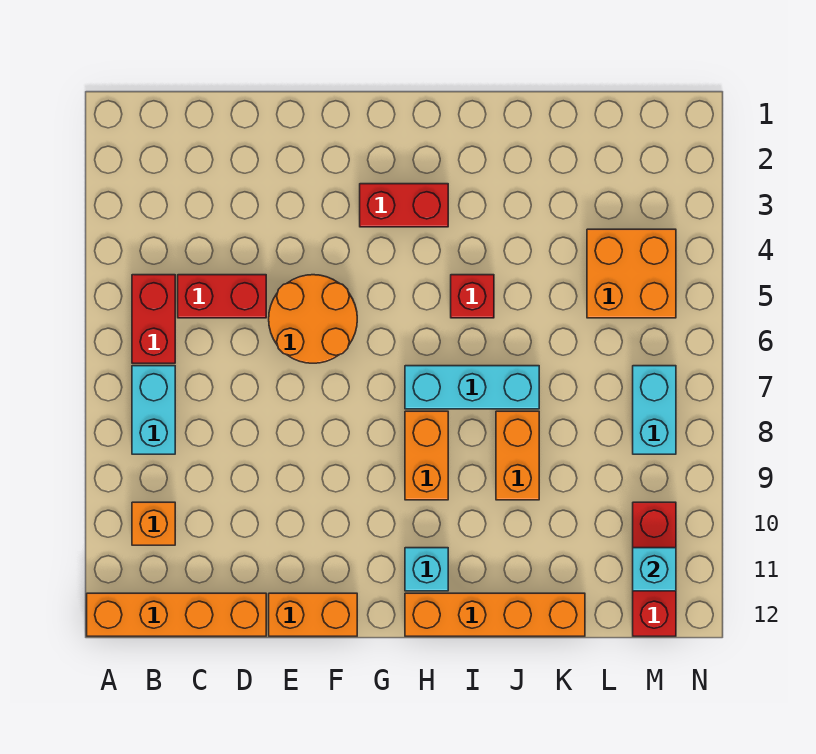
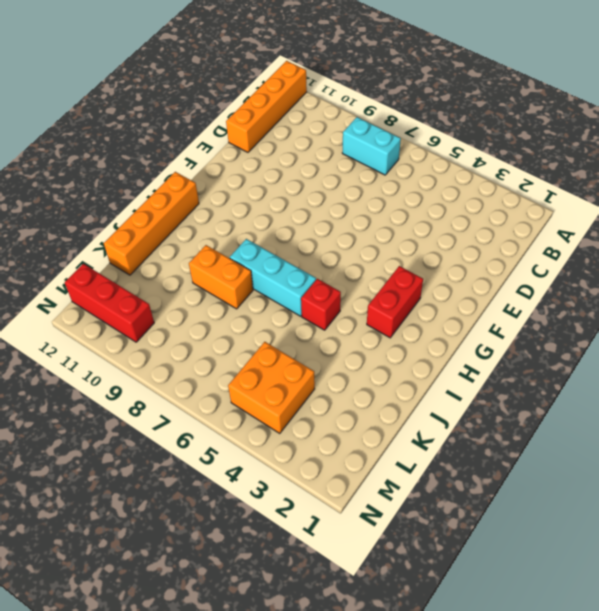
cyan 1x3 brick [230,239,316,316] -> cyan 1x3 brick turned to [405,366,539,409]
none -> red 1x2 brick [132,275,175,363]
none -> orange 1x1 brick [132,502,175,545]
none -> red 1x2 brick [178,275,266,318]

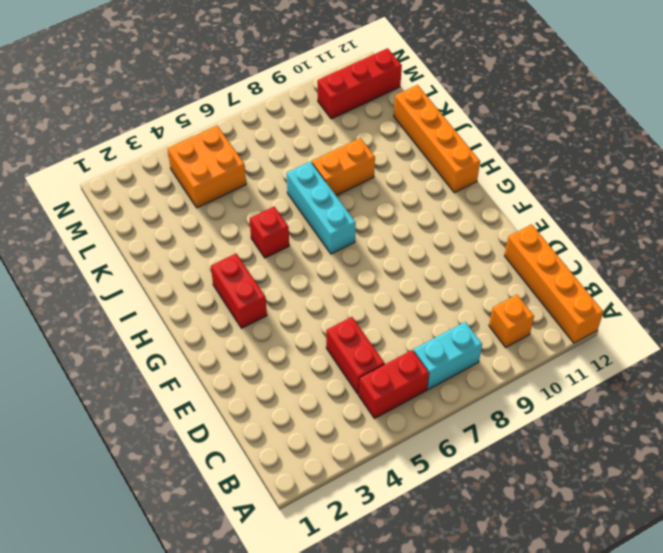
none -> orange 2x2 round brick [269,275,357,363]
none -> orange 1x2 brick [269,593,357,636]
none -> orange 1x2 brick [405,411,448,500]

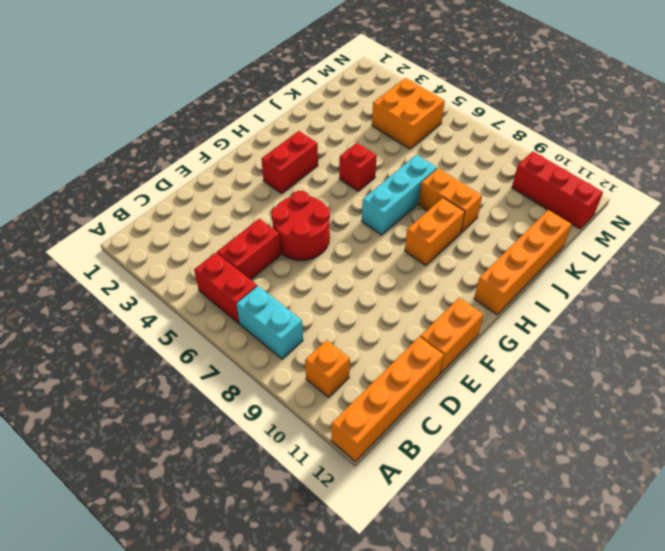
red 2x2 round brick [271,191,330,260] -> orange 2x2 round brick [269,275,357,363]
orange 1x2 brick [405,198,465,265] -> orange 1x2 brick turned to [405,411,448,500]
none -> cyan 1x1 brick [405,548,448,591]
none -> cyan 1x2 brick [633,366,676,454]
none -> cyan 1x1 brick [633,548,676,591]

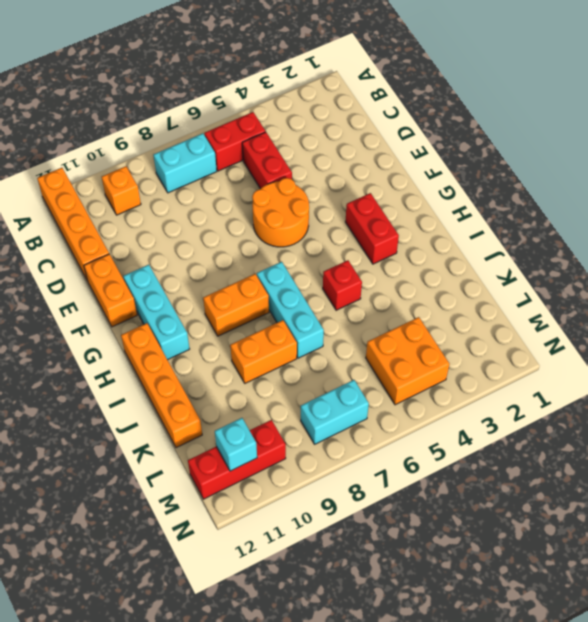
cyan 1x3 brick [123,265,190,360] -> cyan 1x1 brick [405,548,448,591]

